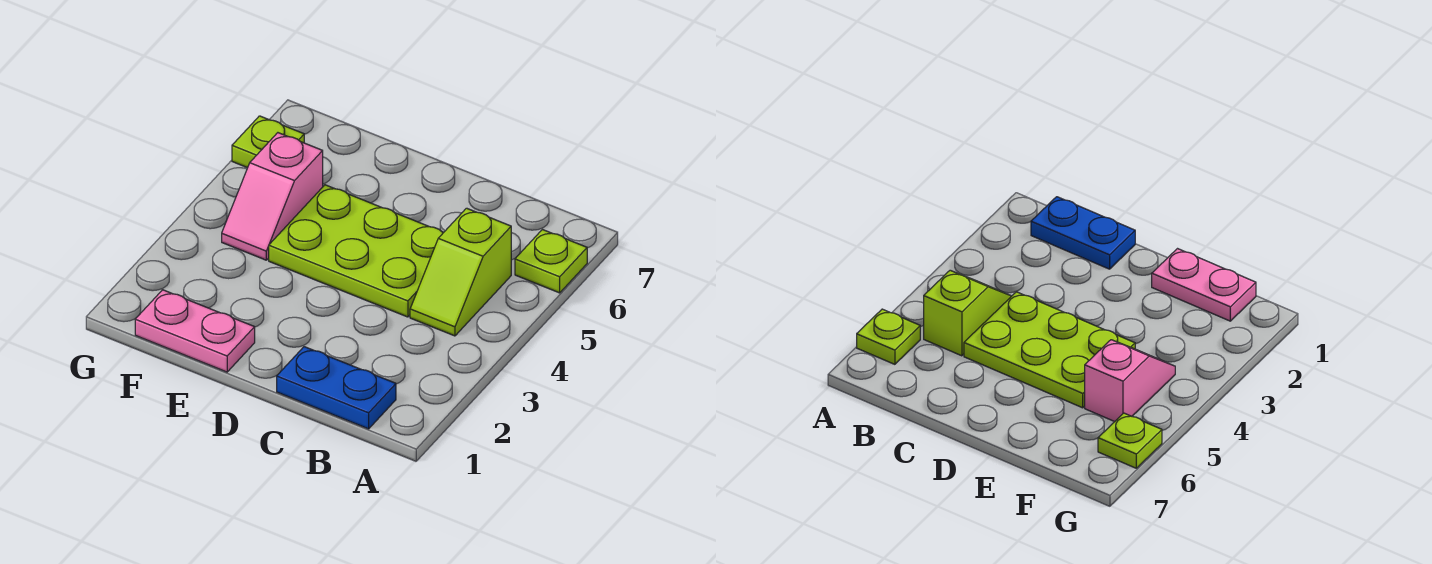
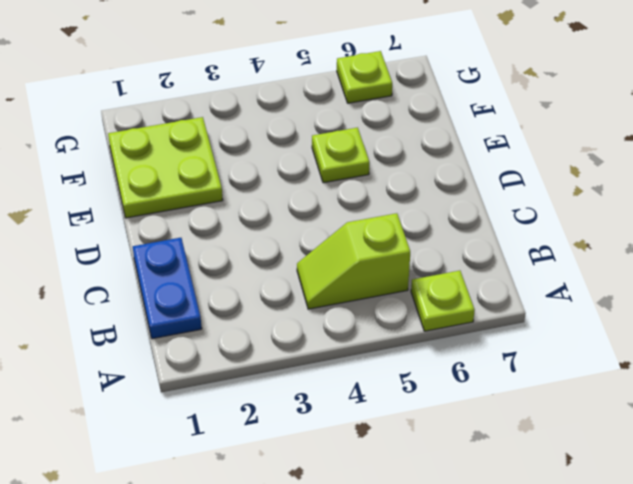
lime 2x2 plate [108,117,223,218] -> pink 1x2 plate [135,290,255,372]
lime 1x1 plate [312,128,369,183] -> lime 2x3 plate [269,185,444,317]
none -> pink 1x2 slope [222,133,323,260]

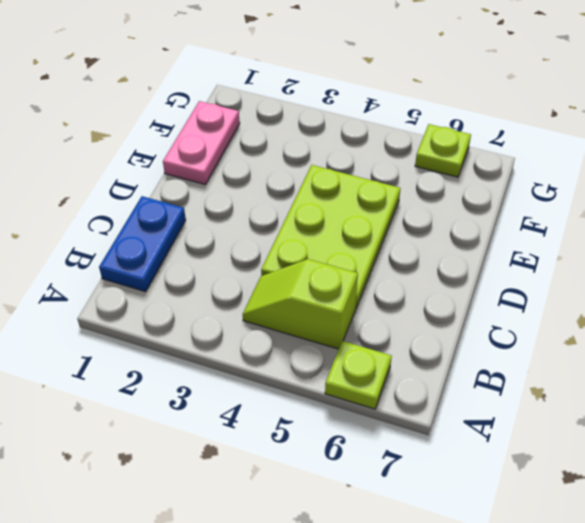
none -> pink 1x2 slope [222,133,323,260]

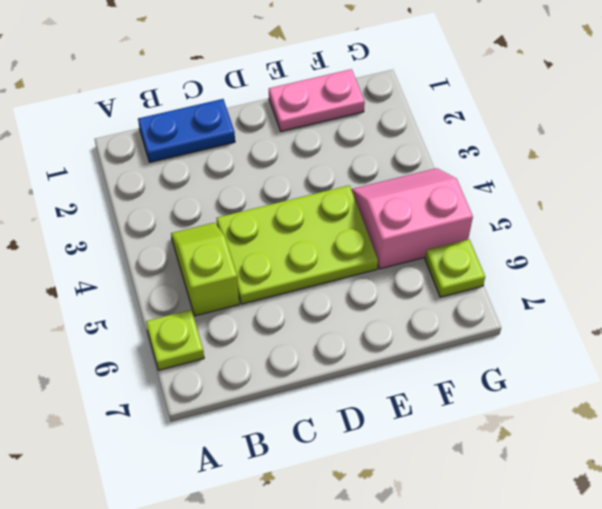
pink 2x2 slope [351,168,473,269] -> pink 1x2 slope [222,133,323,260]

